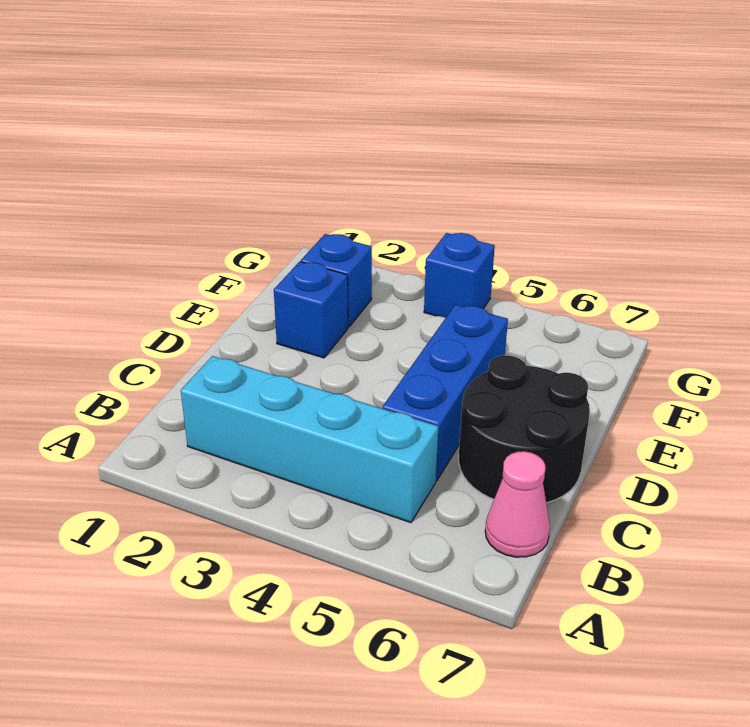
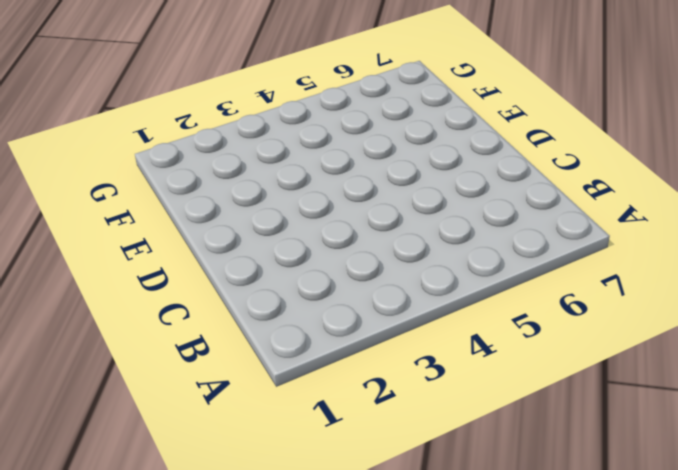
none -> cyan 1x4 brick [181,356,439,523]
none -> pink 1x1 cone [485,451,550,557]

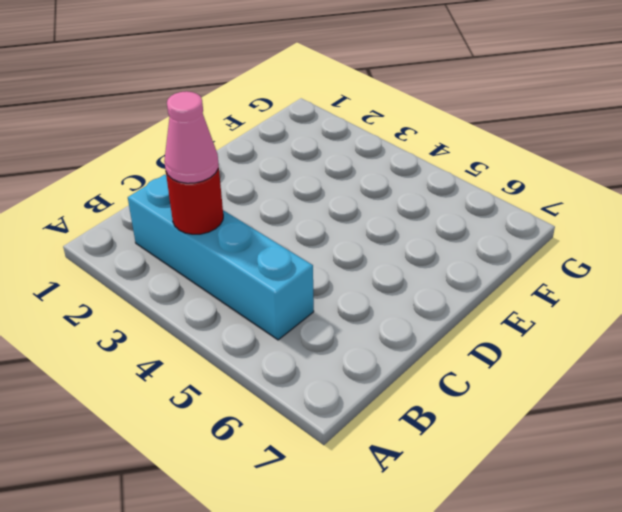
red 1x1 round brick [166,164,223,234] -> none
pink 1x1 cone [164,91,218,183] -> pink 1x1 cone moved to [485,451,550,557]
none -> blue 1x3 brick [383,304,508,481]
none -> black 2x2 round brick [459,355,590,503]

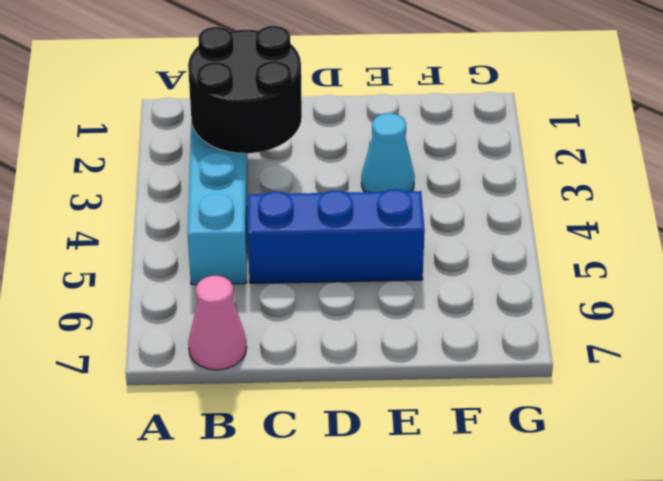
black 2x2 round brick [188,26,302,153] -> black 2x2 round brick moved to [459,355,590,503]
cyan 1x1 cone [361,113,415,192] -> none
none -> blue 1x1 brick [274,262,348,358]
none -> blue 1x1 brick [301,234,372,327]

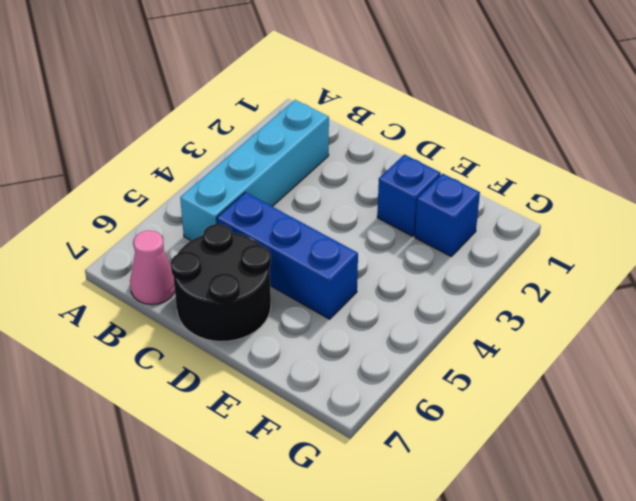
none -> blue 1x1 brick [424,233,495,318]

